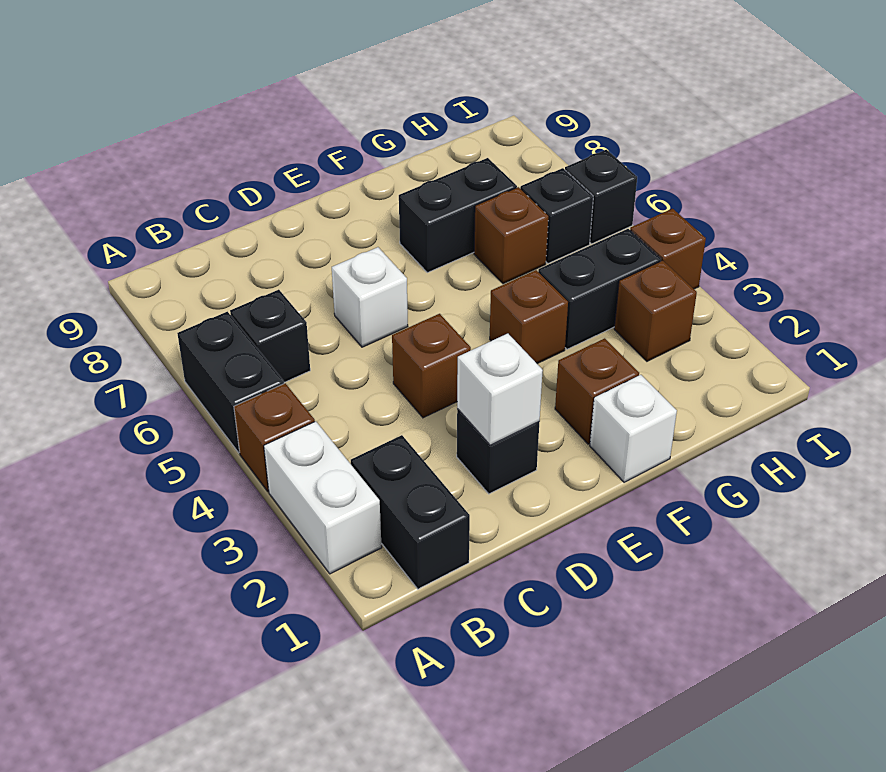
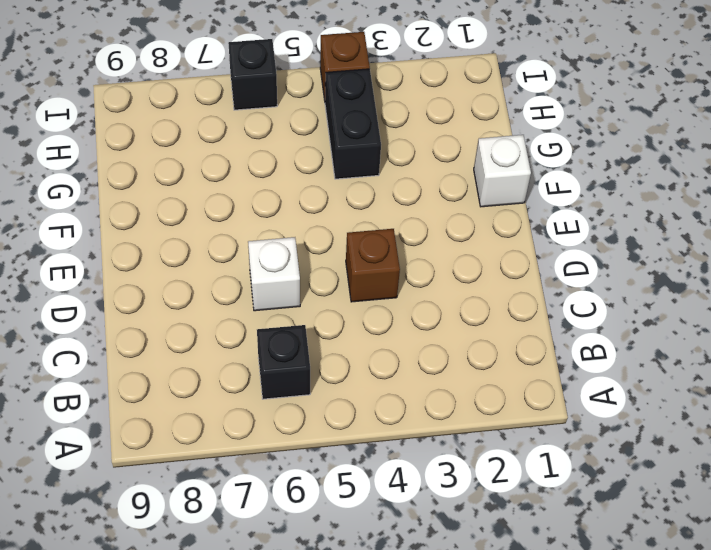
none -> white 1x2 brick [264,421,382,574]
none -> brown 1x1 brick [234,383,315,491]
none -> black 1x2 brick [177,312,284,453]

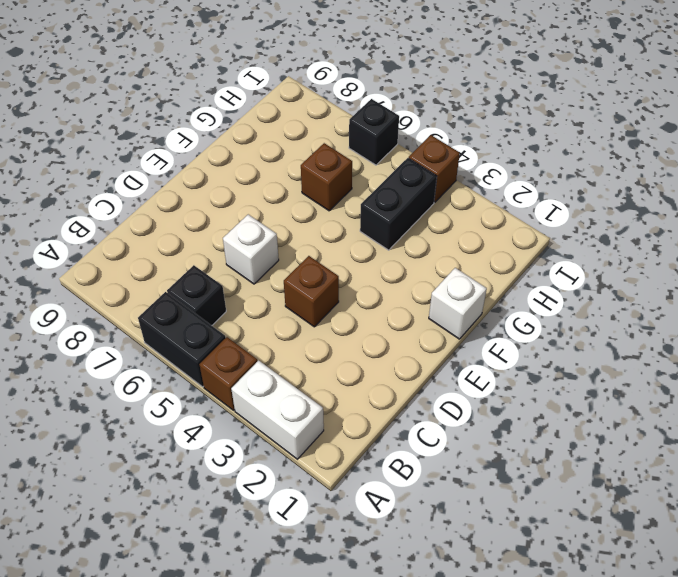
none -> black 1x2 brick [351,435,470,589]
none -> black 1x1 brick [457,409,539,494]
none -> brown 1x1 brick [555,338,639,444]

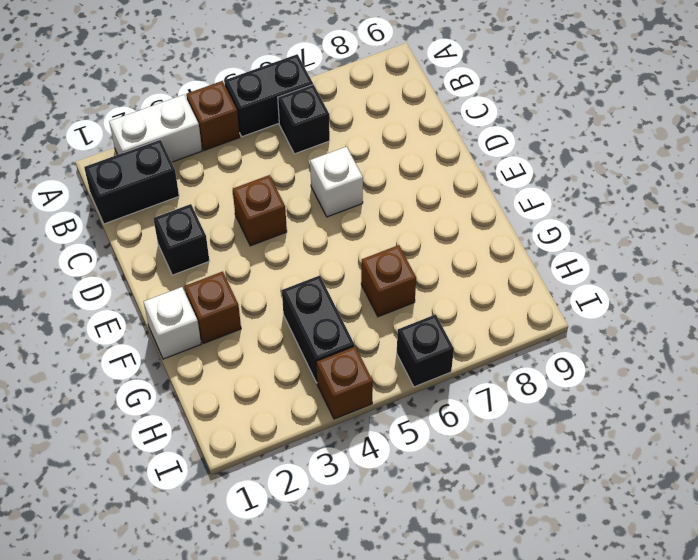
none -> brown 1x1 brick [490,270,568,364]
none -> black 1x2 brick [399,158,517,273]
none -> brown 1x1 brick [614,261,697,361]

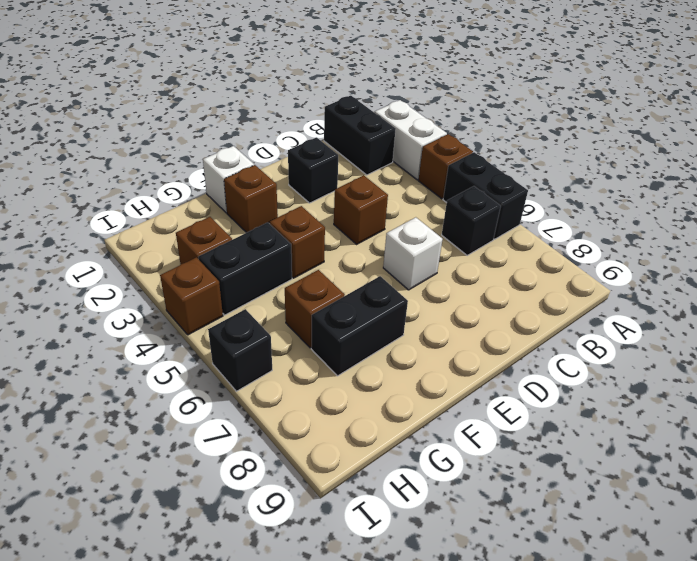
none -> black 1x1 brick [520,168,593,263]
none -> white 1x1 brick [457,334,543,445]

